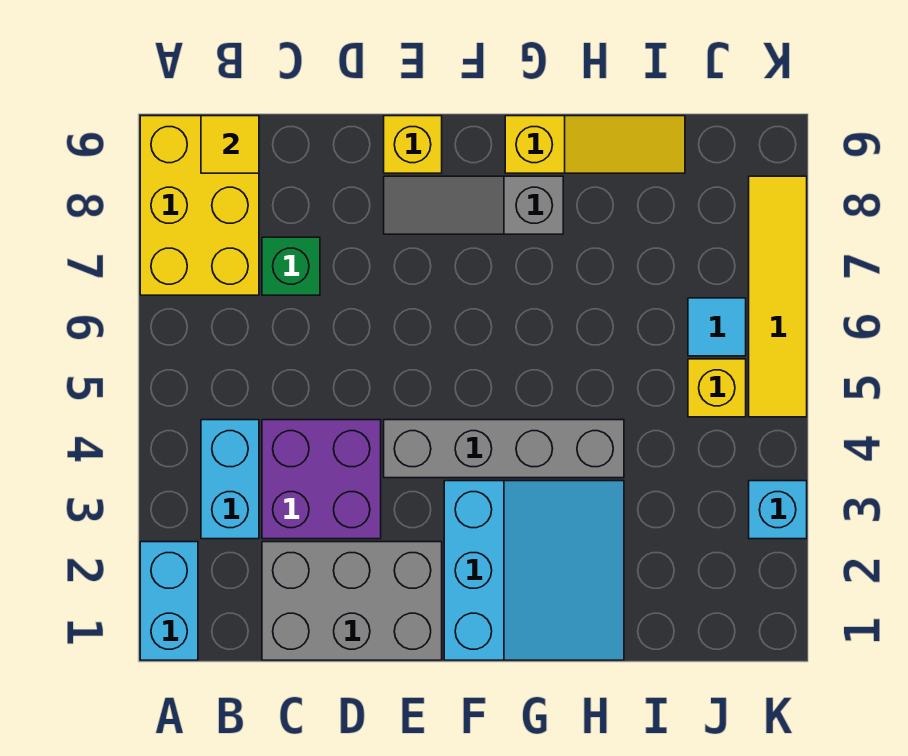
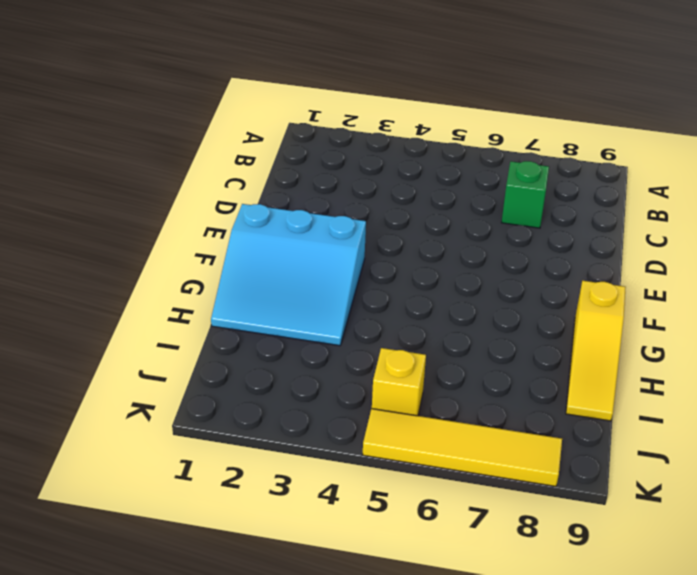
none -> cyan 1x2 brick [140,542,198,660]
none -> yellow 2x3 brick [140,116,259,295]
none -> cyan 1x2 brick [201,420,259,539]

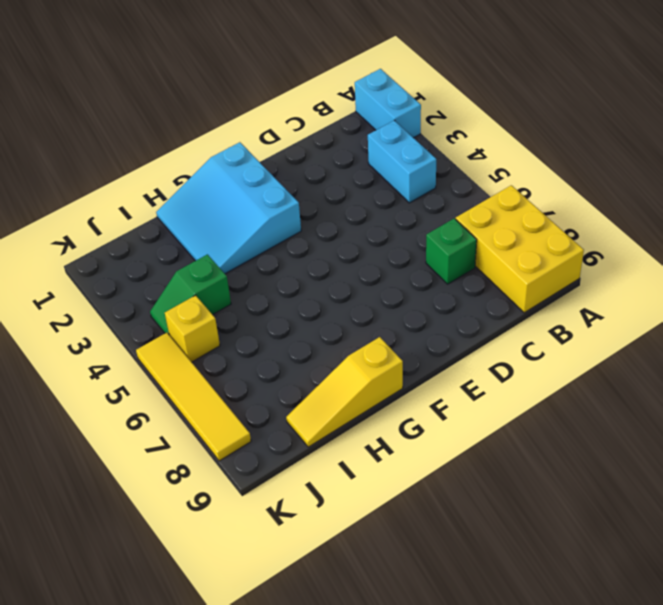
green 1x2 slope [150,254,231,334] -> none
none -> grey 2x3 brick [262,542,442,660]
none -> purple 2x2 brick [262,420,381,539]
none -> grey 1x4 brick [384,420,624,478]

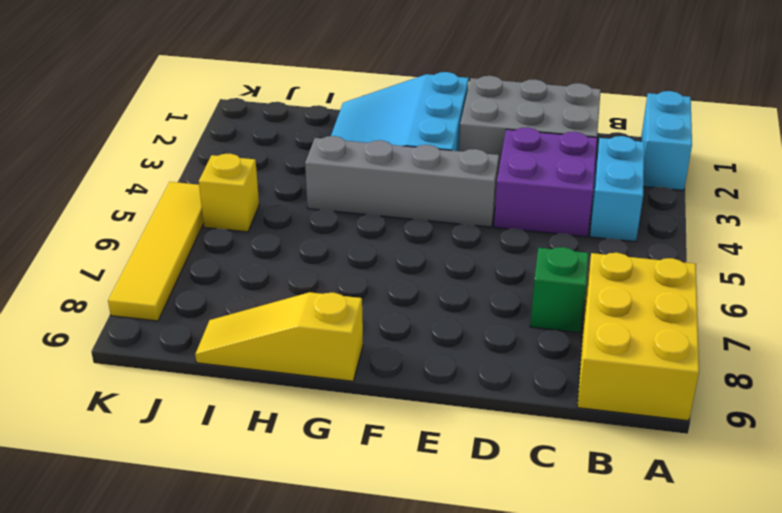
none -> grey 1x3 slope [384,176,563,234]
none -> yellow 1x1 brick [384,116,442,173]
none -> cyan 1x1 tile [688,298,746,356]

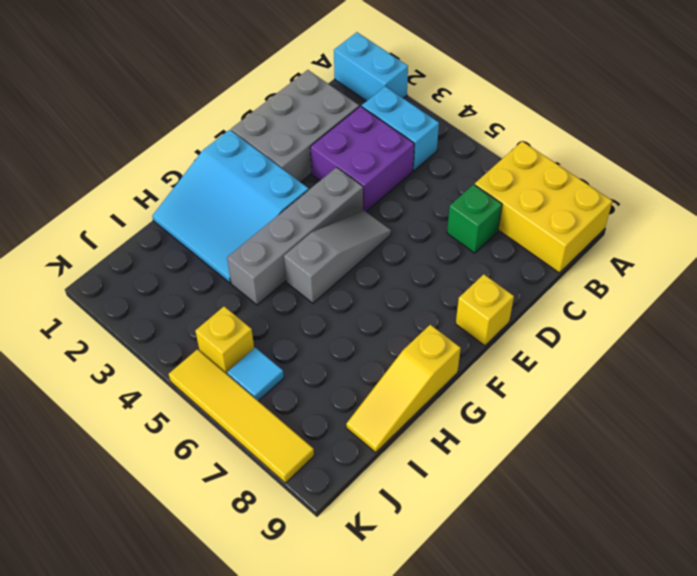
grey 1x3 slope [284,211,391,303] -> grey 1x3 slope moved to [384,176,563,234]
none -> cyan 1x1 brick [749,481,807,539]
none -> yellow 1x1 tile [201,116,259,173]

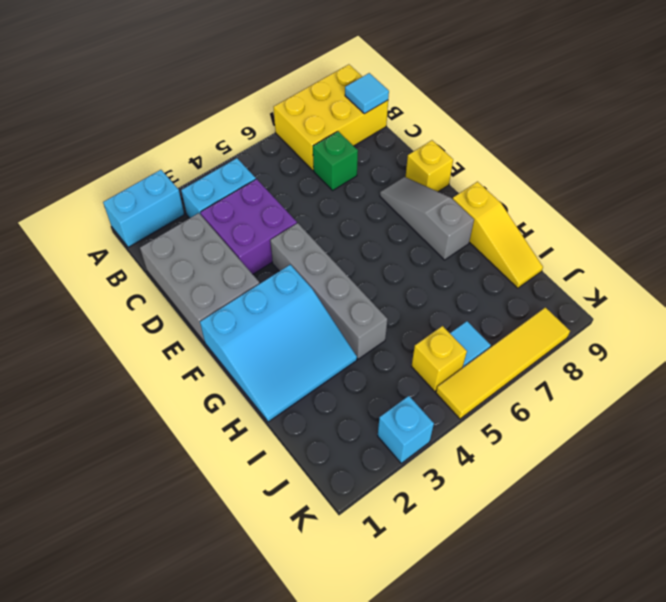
cyan 1x1 tile [345,73,389,114] -> yellow 1x1 tile [201,116,259,173]

